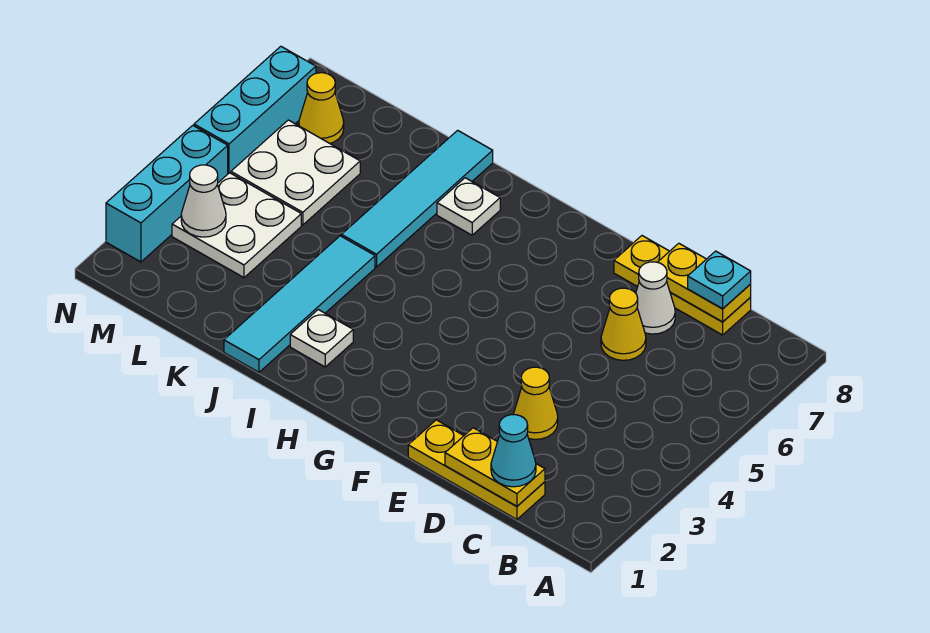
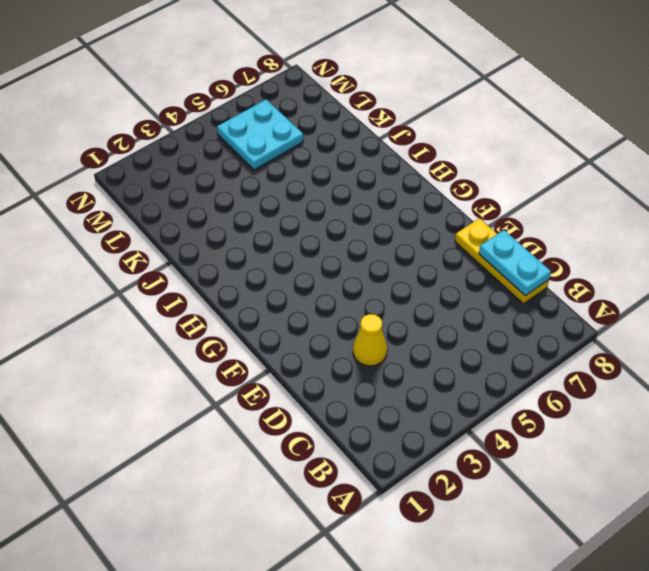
cyan 1x2 plate [479,230,551,296] -> yellow 1x2 plate [658,243,751,322]
cyan 2x2 plate [217,99,303,170] -> white 2x2 plate [231,120,360,225]
none -> yellow 1x3 plate [408,420,545,519]
none -> yellow 1x1 cone [601,288,646,360]
none -> white 1x1 cone [636,262,675,334]

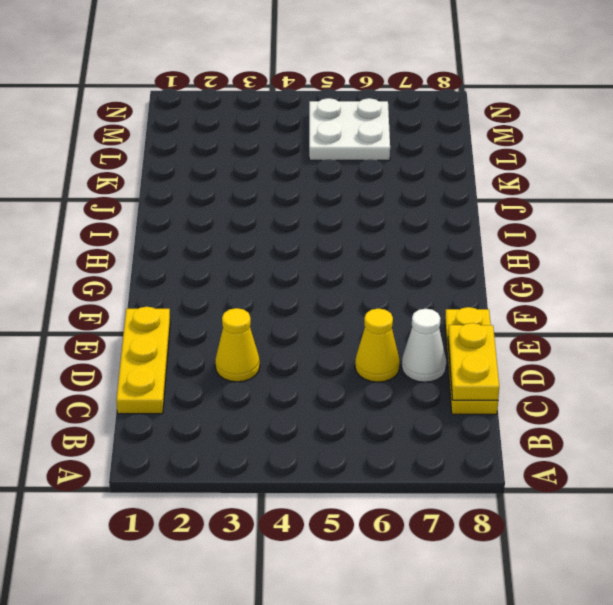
none -> white 1x1 plate [290,310,353,367]
none -> white 1x1 plate [437,178,500,235]
none -> cyan 1x4 tile [224,236,375,372]

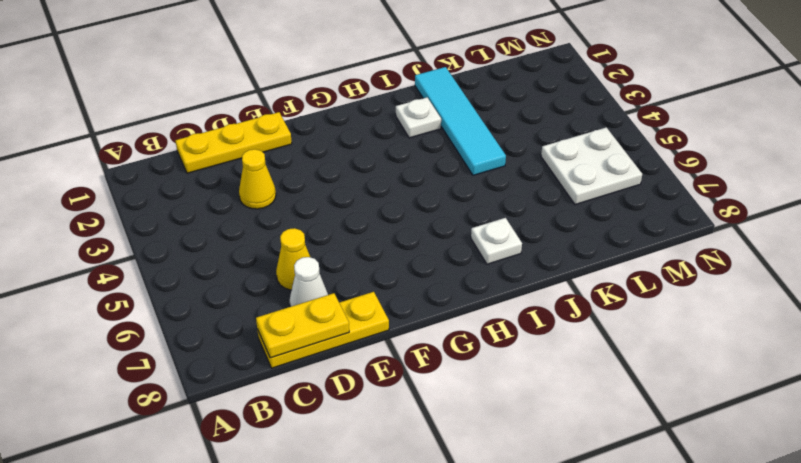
none -> cyan 1x4 tile [341,130,493,267]
none -> white 2x2 plate [172,173,301,278]
none -> yellow 1x1 cone [299,73,344,143]

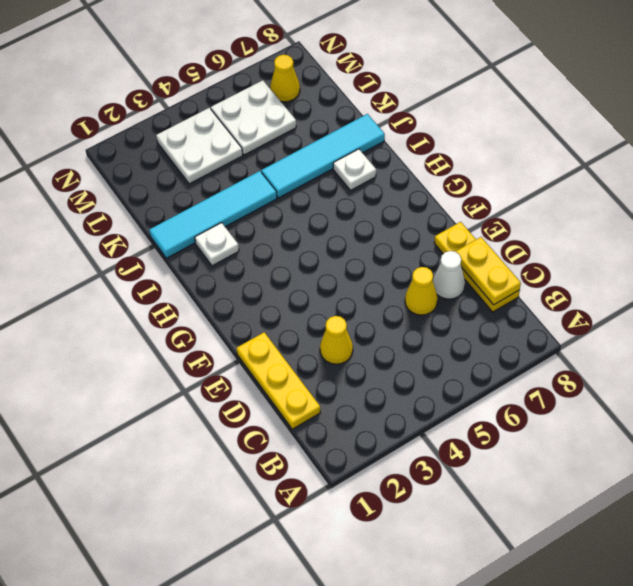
none -> cyan 1x3 brick [106,125,228,262]
none -> cyan 1x3 brick [194,46,316,174]
none -> yellow 1x2 plate [445,428,545,506]

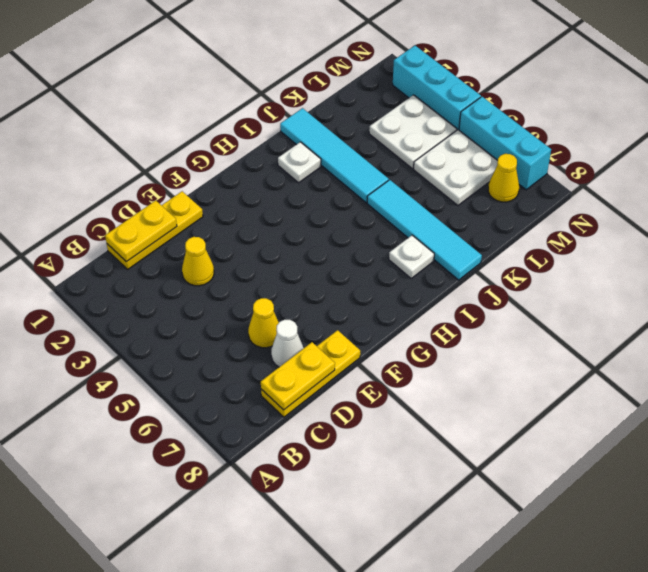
none -> white 1x1 cone [181,165,226,237]
none -> cyan 1x1 cone [491,415,536,487]
none -> cyan 1x1 plate [688,251,751,309]

